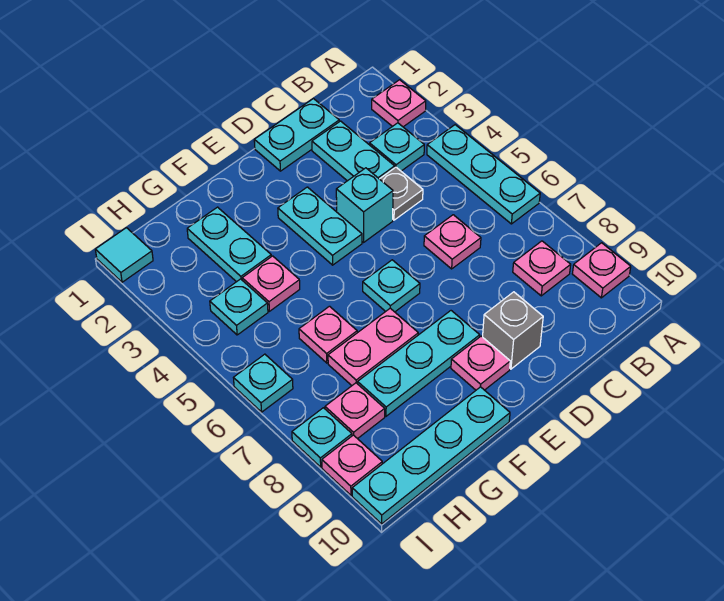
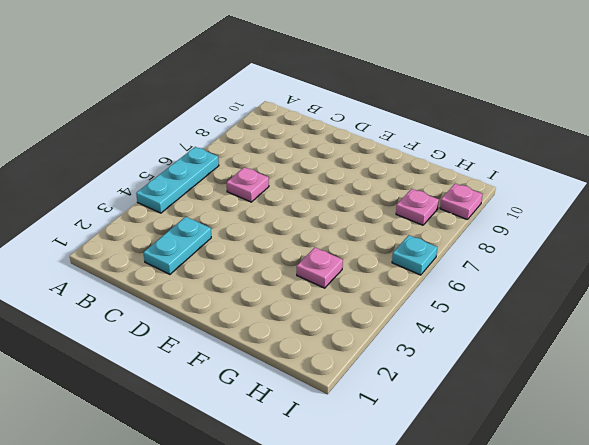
none -> pink 1x1 plate [372,80,426,127]
none -> pink 1x1 plate [572,243,631,298]
none -> cyan 1x1 plate [370,123,424,171]

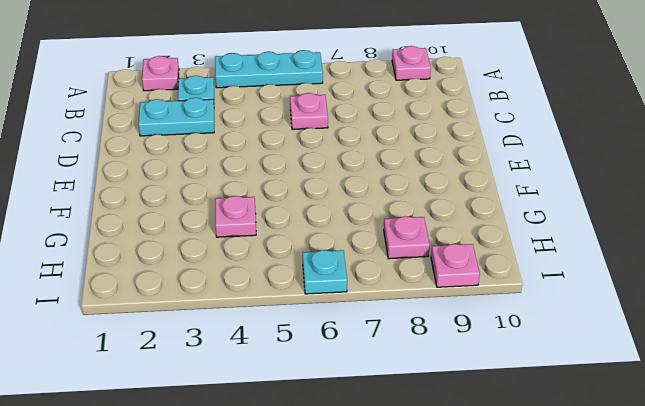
none -> pink 1x1 plate [513,241,571,296]
none -> cyan 1x2 plate [254,99,339,171]
none -> grey 1x1 plate [380,167,423,220]

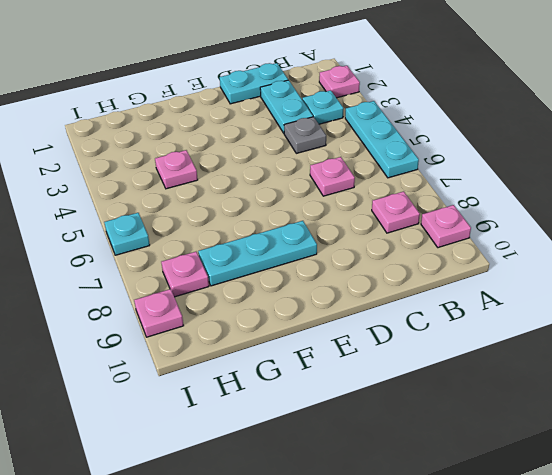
none -> cyan 1x1 brick [336,168,393,242]
none -> grey 1x1 brick [483,292,543,369]
none -> cyan 1x2 plate [278,187,362,265]

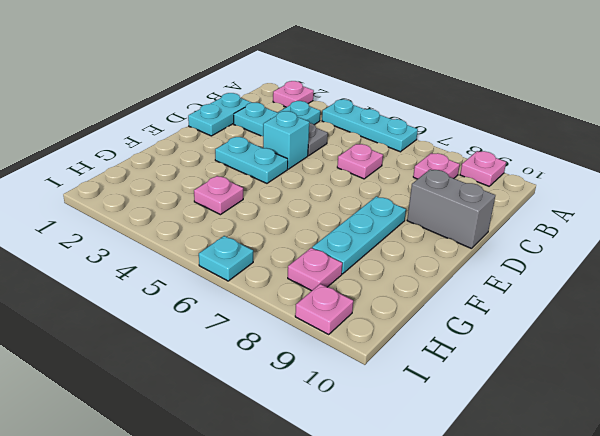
grey 1x2 brick [407,169,495,249] -> grey 1x1 brick [483,292,543,369]
none -> cyan 1x1 plate [363,260,420,312]
none -> pink 1x1 plate [451,336,510,390]
none -> pink 1x2 plate [328,308,418,385]

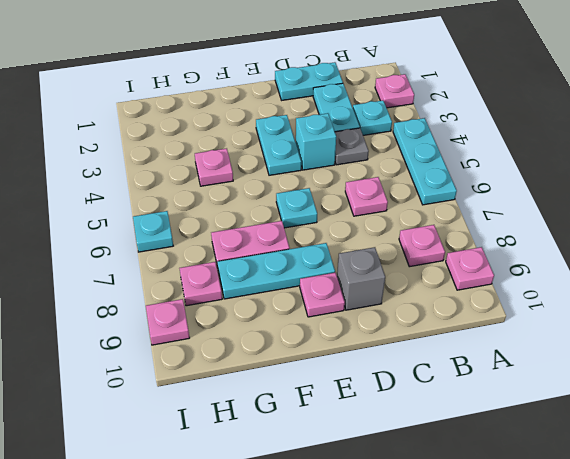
none -> cyan 1x4 plate [352,387,510,524]
none -> cyan 1x2 plate [187,207,271,282]
none -> pink 1x1 plate [299,306,357,363]

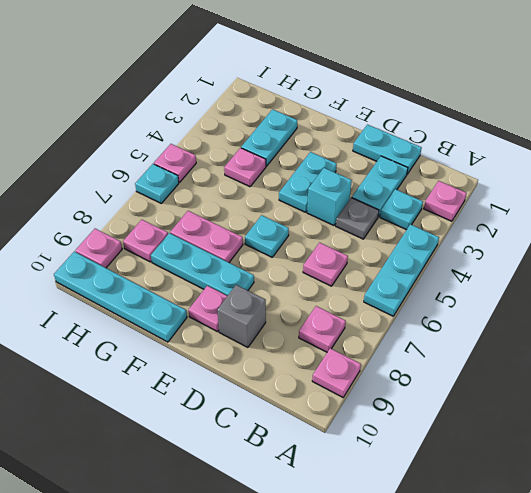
pink 1x1 plate [154,144,196,182] -> pink 1x1 plate moved to [299,306,357,363]
none -> cyan 1x1 plate [210,279,268,335]
none -> cyan 1x1 tile [95,228,153,282]
none -> cyan 1x1 plate [292,408,352,467]

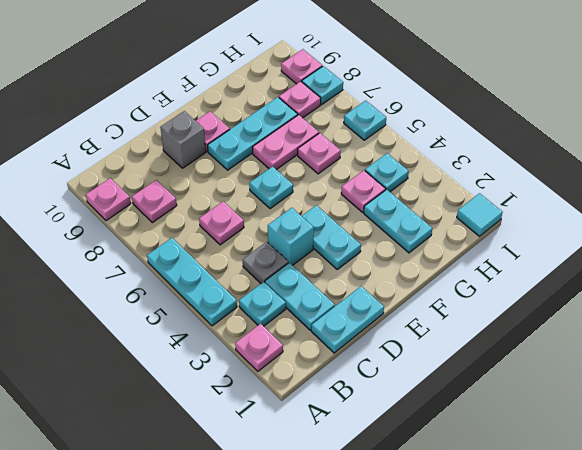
none -> cyan 1x4 plate [352,387,510,524]

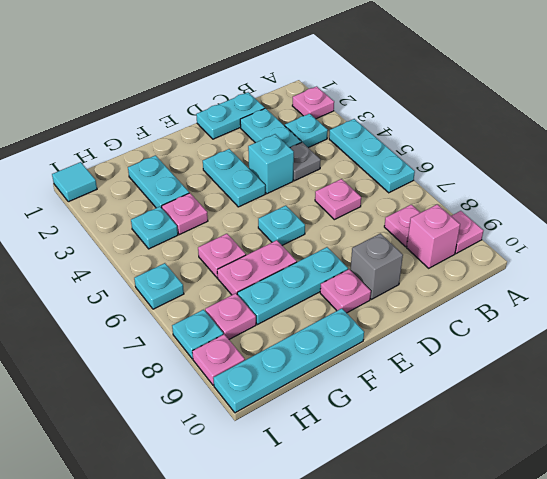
pink 1x1 brick [407,204,460,268] -> none

